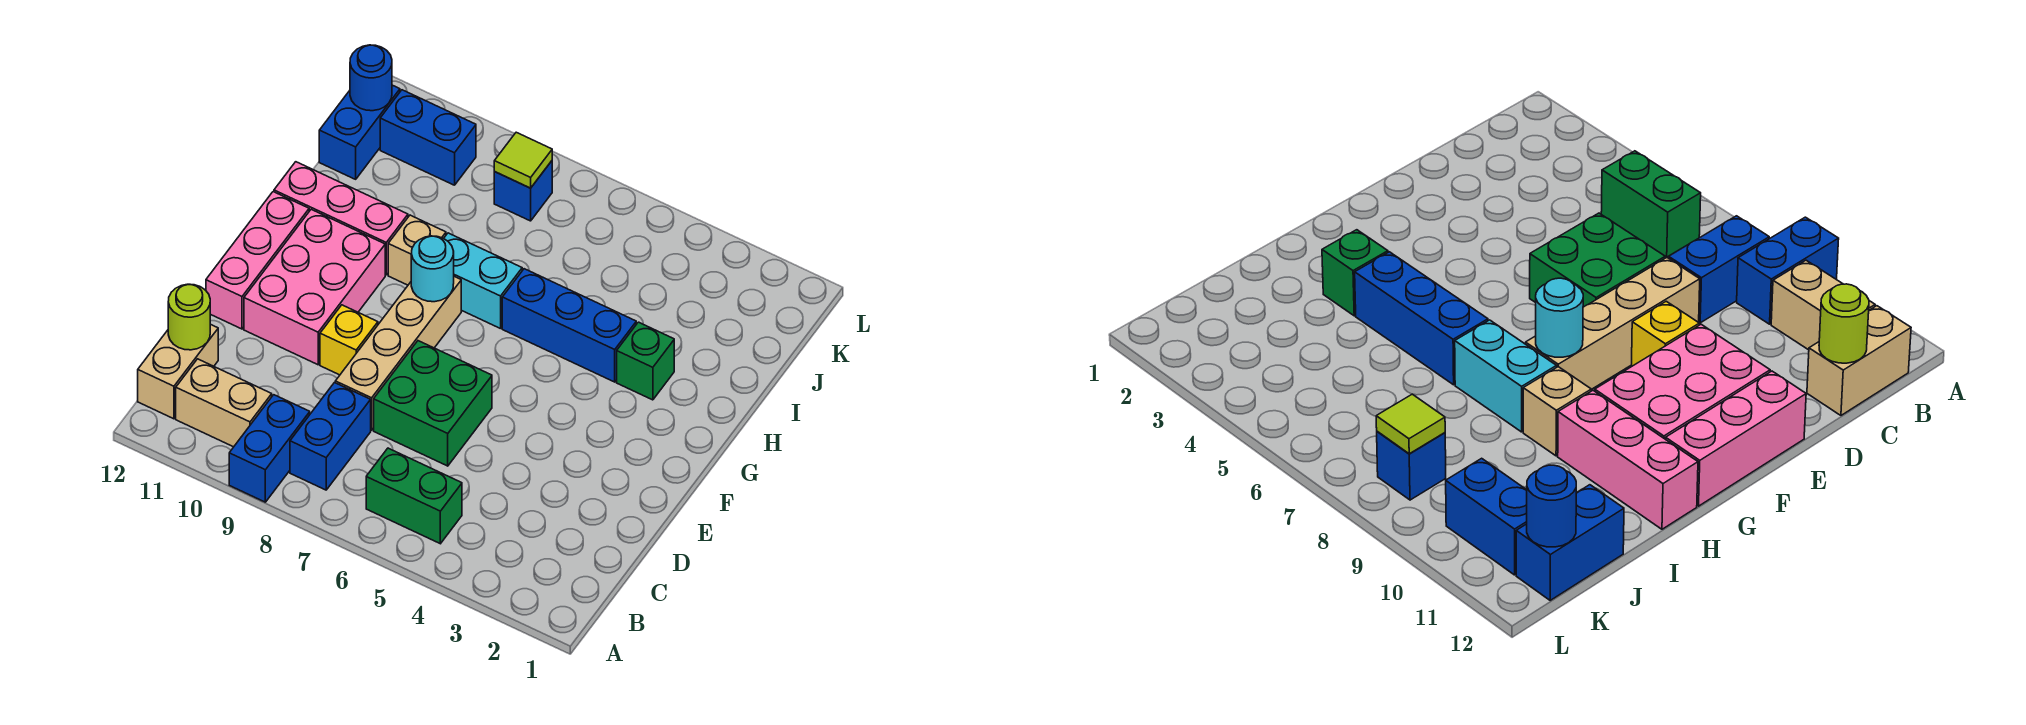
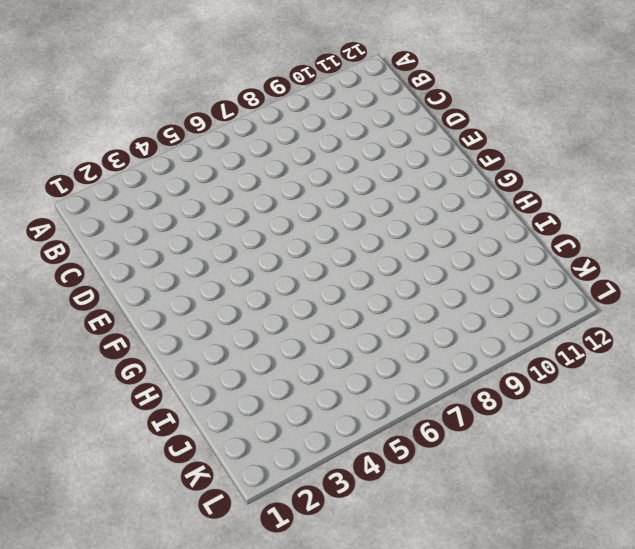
none -> blue 1x2 brick [229,395,310,502]
none -> green 1x2 brick [366,448,462,544]
none -> blue 1x2 brick [290,383,371,490]

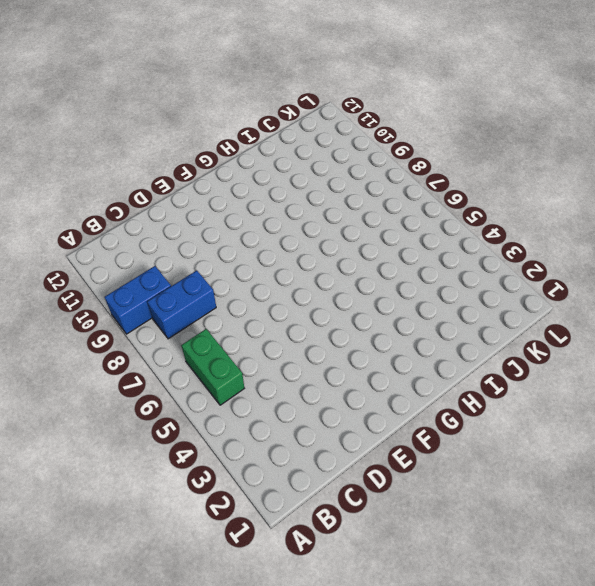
none -> tan 1x2 brick [176,359,272,447]
none -> tan 1x2 brick [138,324,218,419]
none -> green 2x2 brick [374,341,492,466]

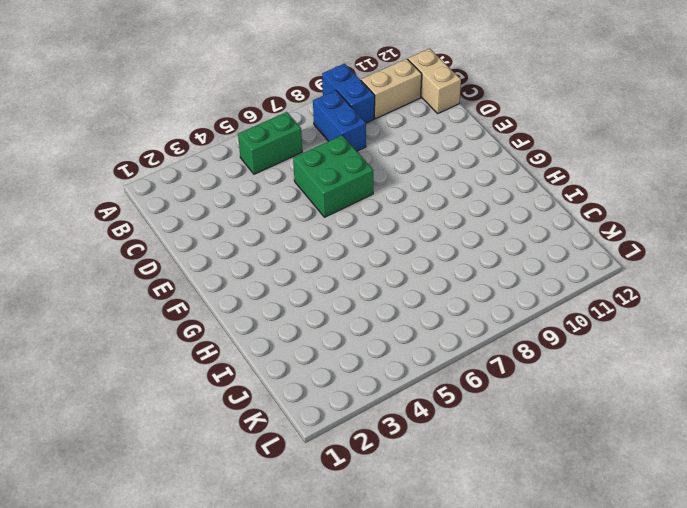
none -> tan 1x4 brick [335,276,461,430]
none -> yellow 1x1 brick [320,305,378,375]
none -> pink 2x3 brick [244,209,385,365]

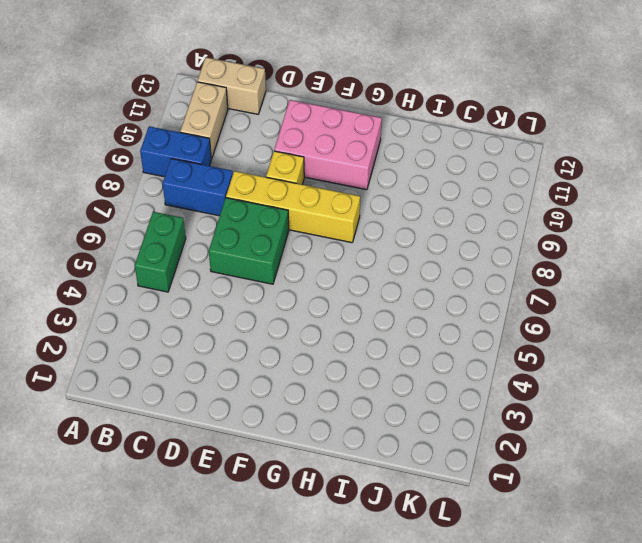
yellow 1x4 brick [226,171,360,243] -> tan 1x4 brick [335,276,461,430]
none -> pink 1x3 brick [206,192,309,329]
none -> green 1x1 brick [617,322,674,400]
none -> blue 1x3 brick [502,269,636,382]

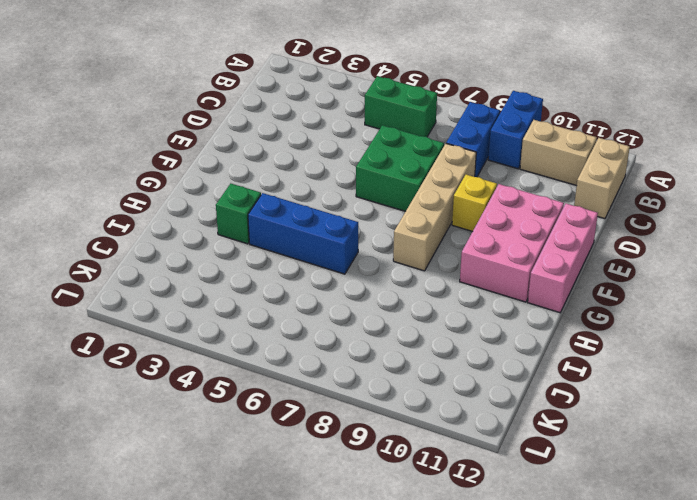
none -> cyan 1x2 brick [444,233,522,329]
none -> tan 1x1 brick [388,215,446,285]
none -> pink 1x3 brick [274,162,408,275]

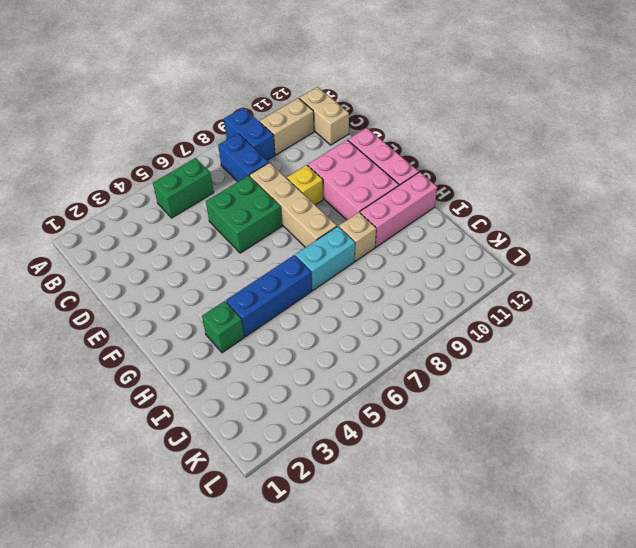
none -> blue 1x2 brick [319,85,400,179]
none -> blue 1x1 brick [494,161,552,221]
none -> blue 1x2 brick [380,90,476,185]

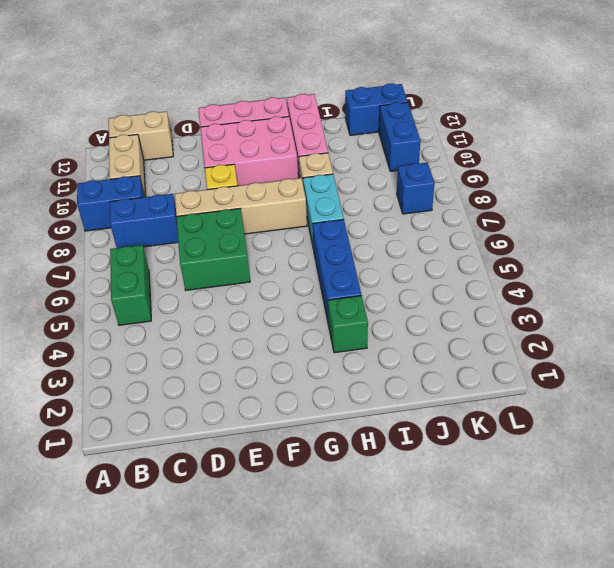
none -> lime 1x1 round brick [168,284,210,350]
none -> cyan 1x1 round brick [411,236,454,302]
none -> lime 1x1 tile [494,132,552,188]

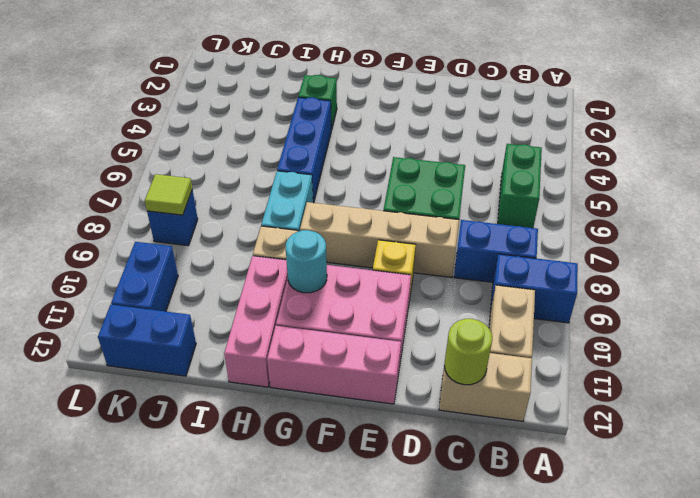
cyan 1x1 round brick [286,230,327,293] -> cyan 1x1 round brick moved to [411,236,454,302]
none -> blue 1x1 round brick [350,45,392,111]

